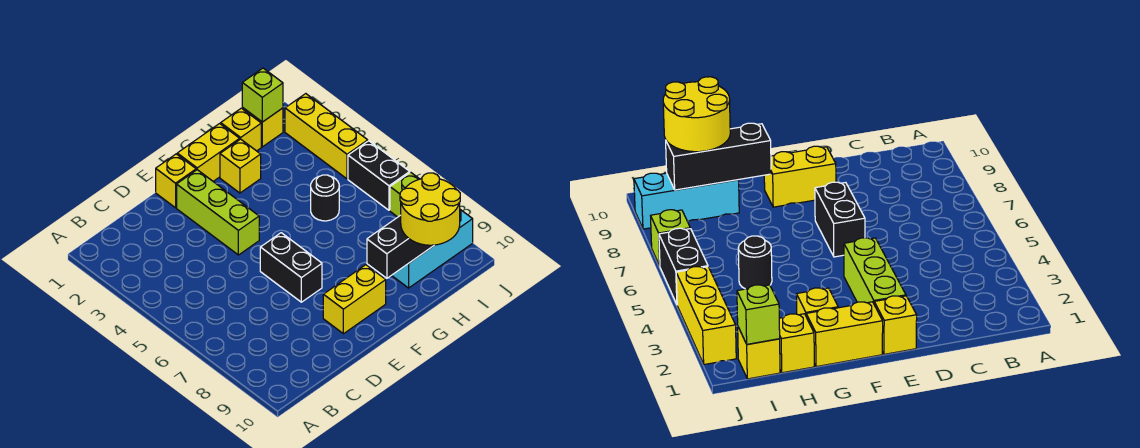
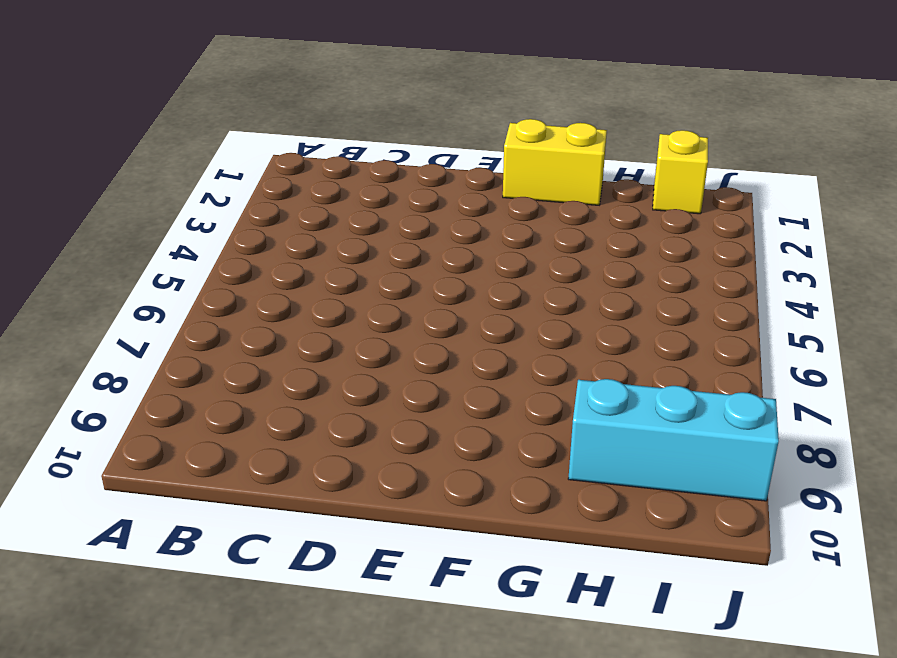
none -> yellow 1x1 brick [156,154,196,208]
none -> lime 1x3 brick [177,170,259,255]
none -> black 1x2 brick [260,233,322,302]

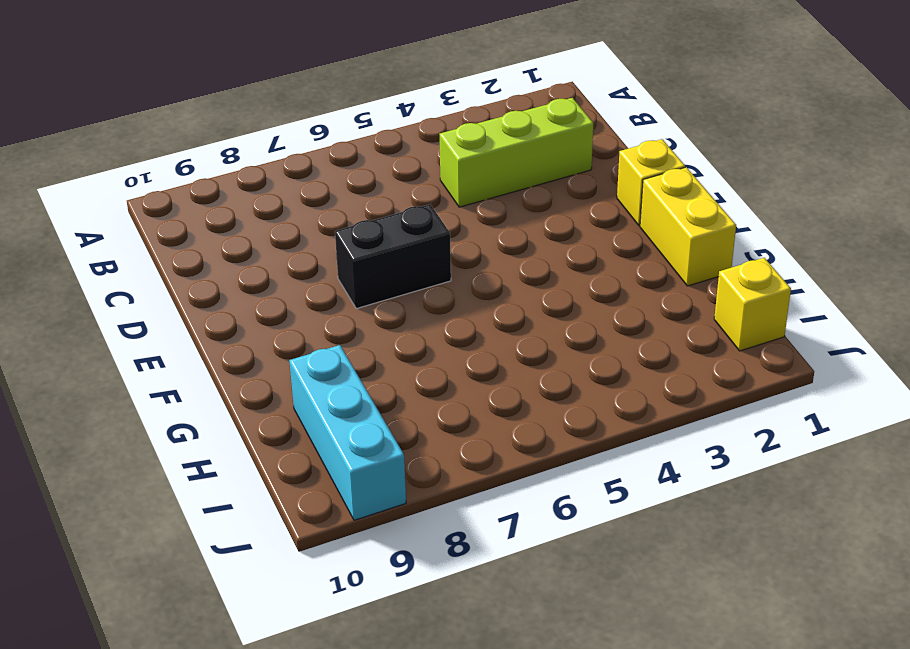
lime 1x3 brick [439,98,593,207] -> lime 1x3 brick moved to [177,170,259,255]
none -> yellow 1x2 brick [323,265,386,334]
none -> yellow 1x1 brick [220,139,261,193]
none -> yellow 1x1 brick [221,108,261,151]

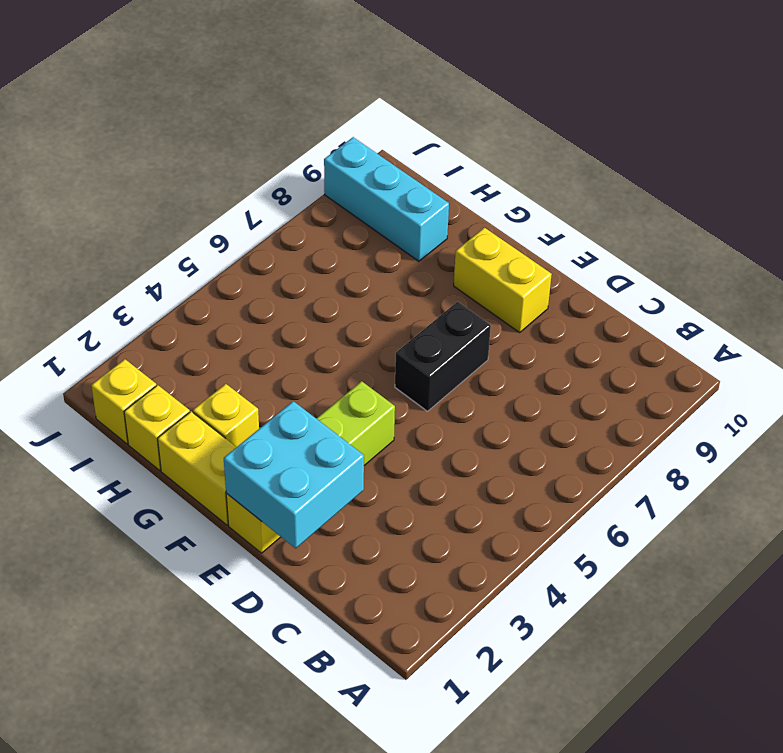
cyan 2x2 brick [224,401,364,548] -> none
none -> black 1x1 round brick [311,175,339,221]
none -> yellow 1x3 brick [285,94,368,179]
none -> black 1x2 brick [348,141,410,210]

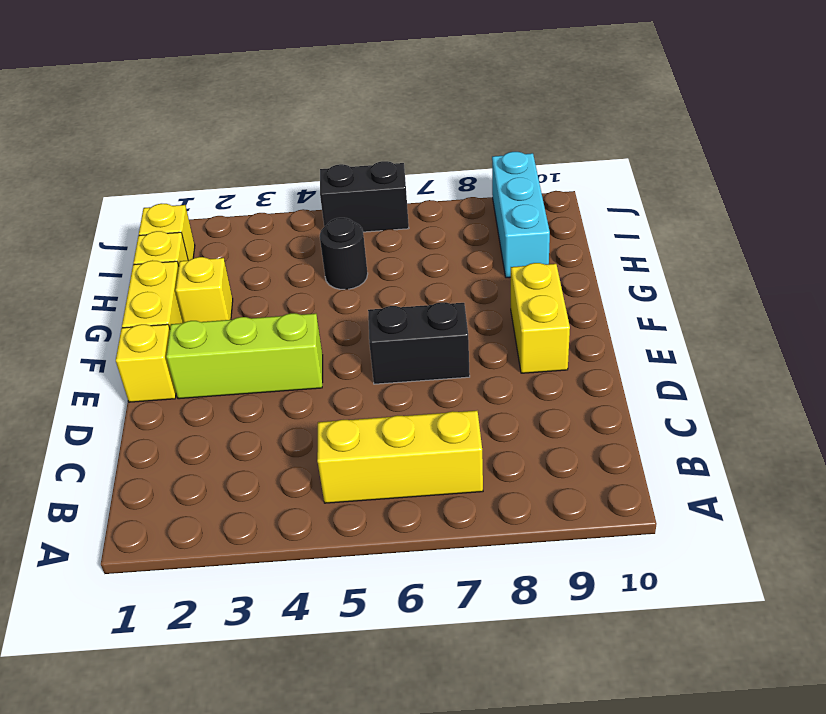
yellow 1x3 brick [317,411,483,503] -> yellow 1x3 brick moved to [285,94,368,179]
none -> lime 1x1 brick [390,172,419,217]
none -> black 1x3 brick [367,215,434,278]
none -> lime 1x1 brick [242,68,283,122]

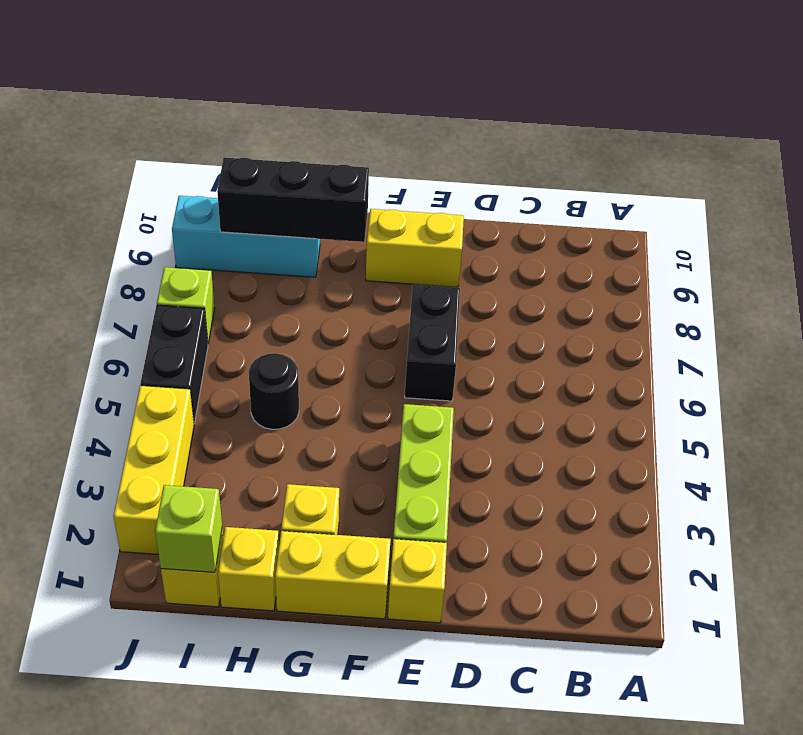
none -> yellow 2x2 round brick [400,173,460,245]

